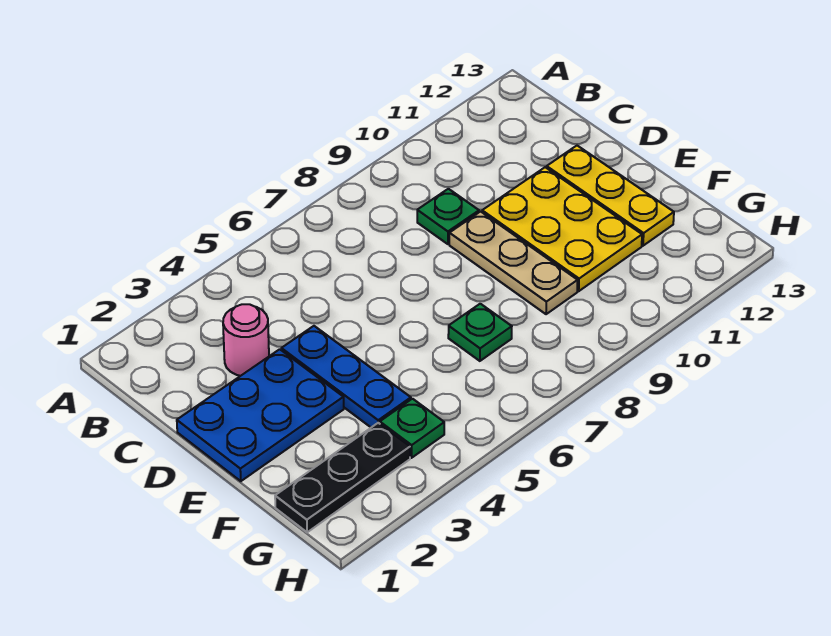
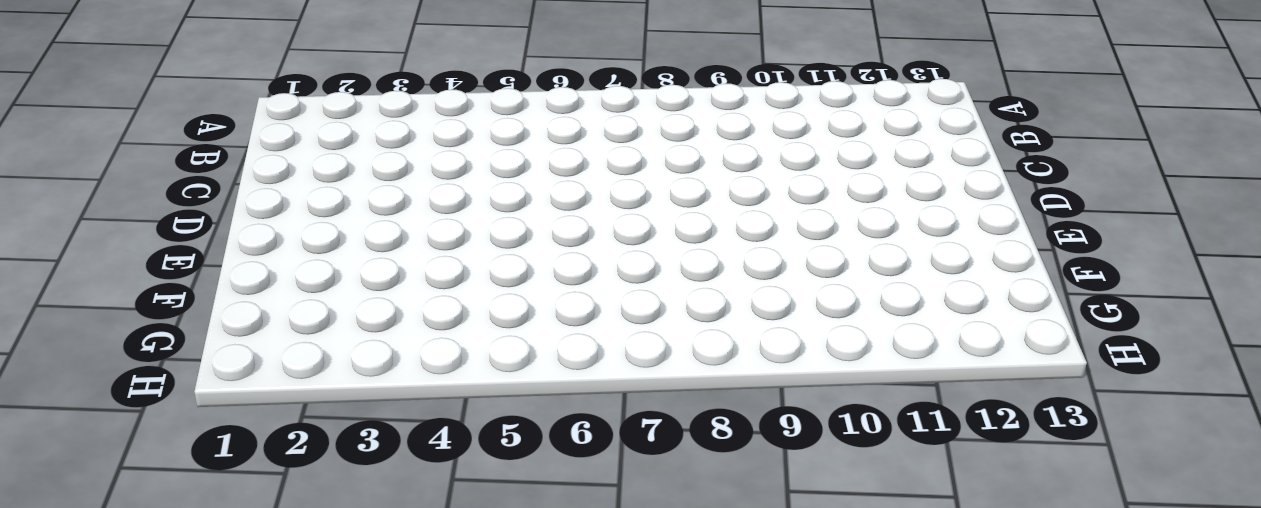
none -> pink 1x1 round brick [223,304,269,376]
none -> green 1x1 plate [417,189,479,244]

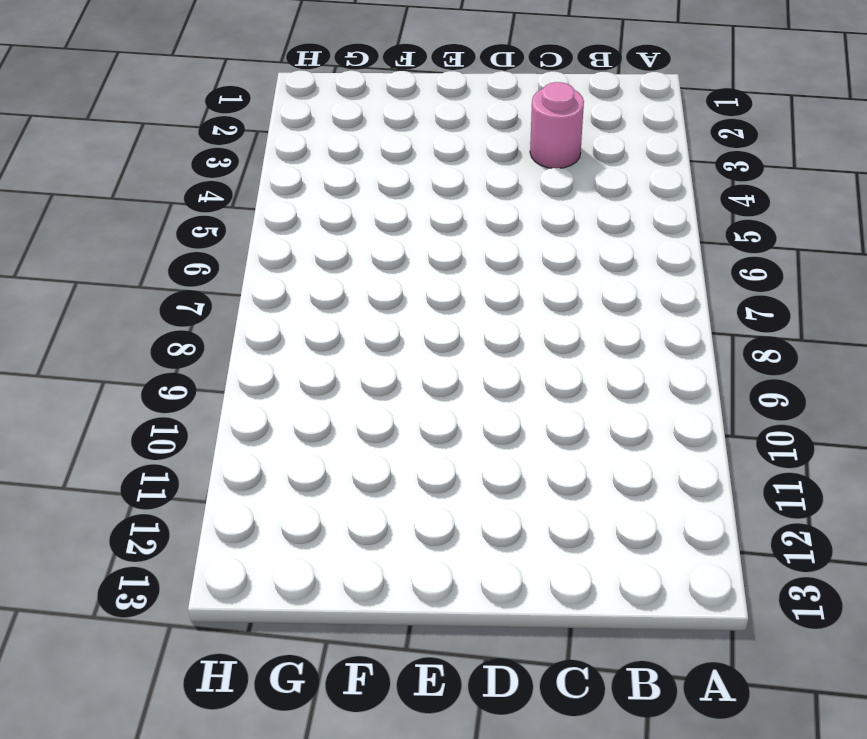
none -> green 1x1 plate [417,189,479,244]
none -> blue 2x3 plate [177,349,344,481]

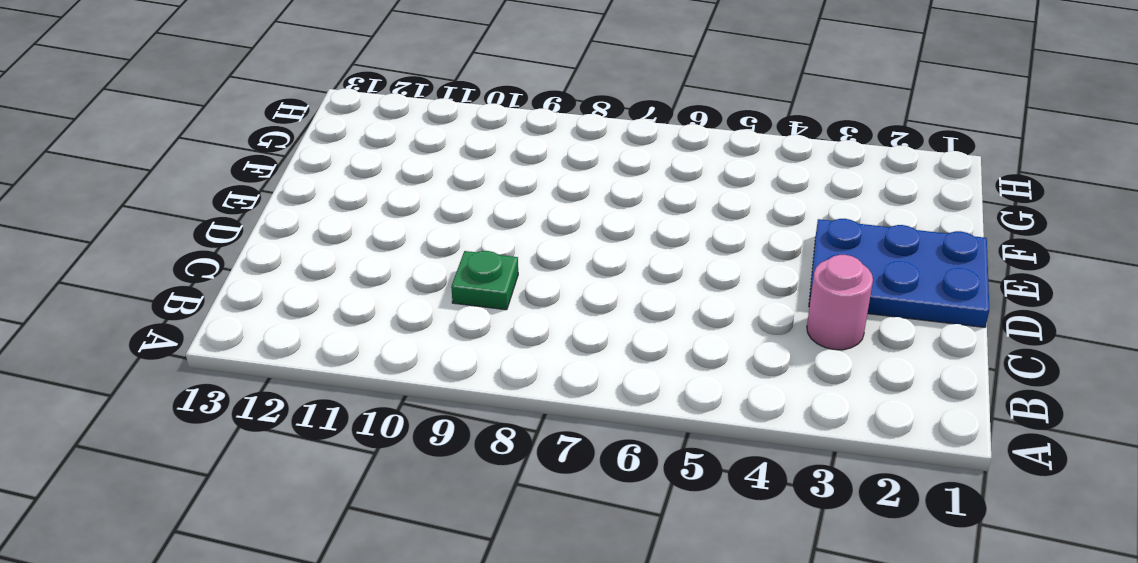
none -> blue 1x3 plate [281,326,411,427]
none -> tan 1x3 plate [449,212,578,314]

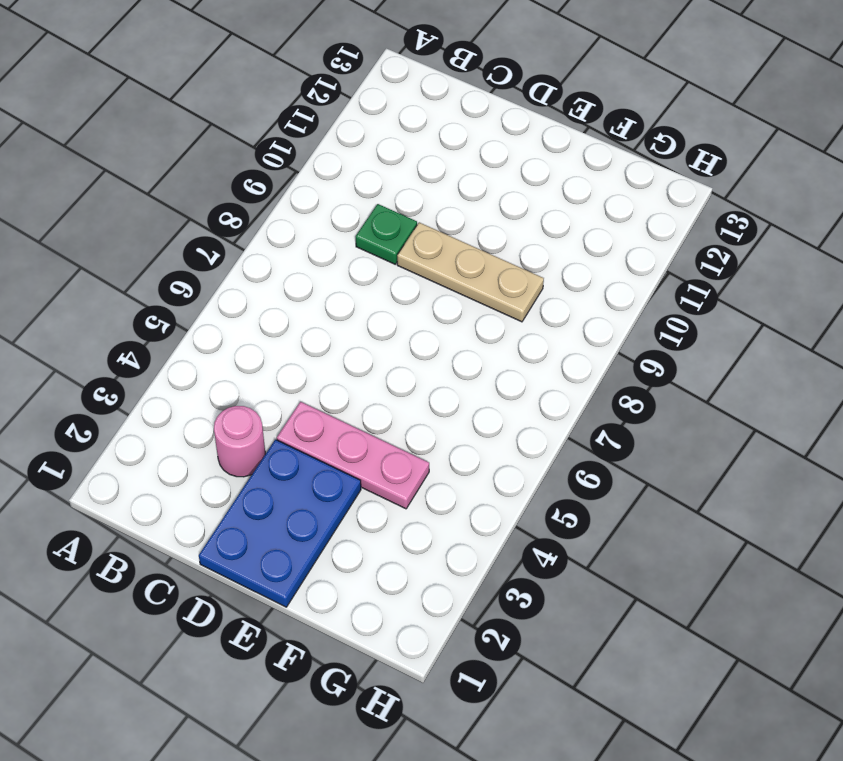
pink 1x3 plate [277,402,429,509] -> blue 1x3 plate [281,326,411,427]
none -> yellow 2x3 plate [482,167,642,291]
none -> yellow 1x3 plate [547,146,674,246]

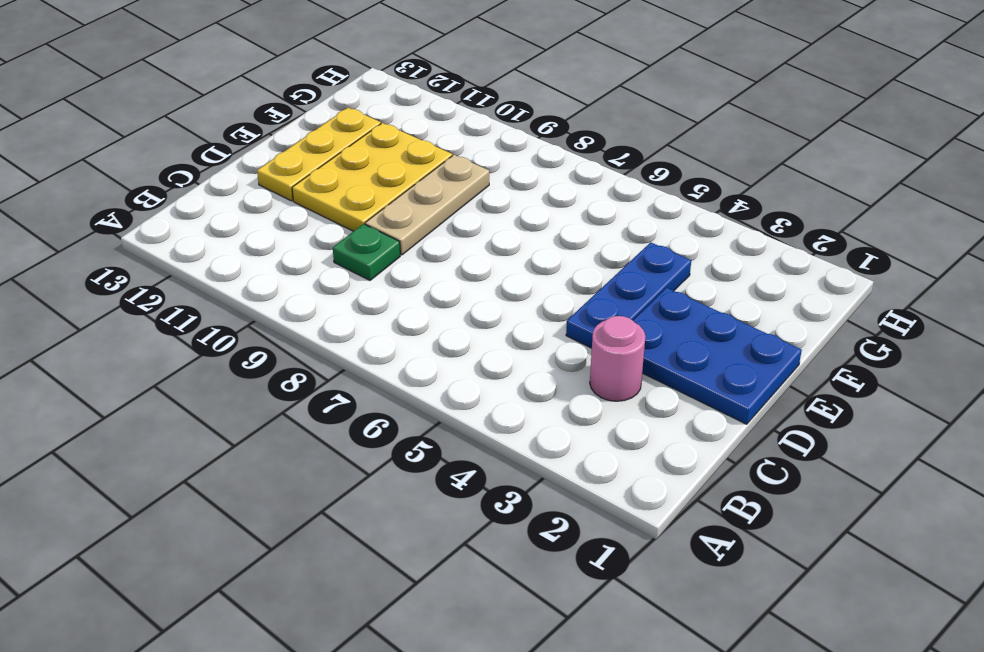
none -> green 1x1 plate [448,304,512,361]
none -> black 1x3 plate [275,423,410,532]

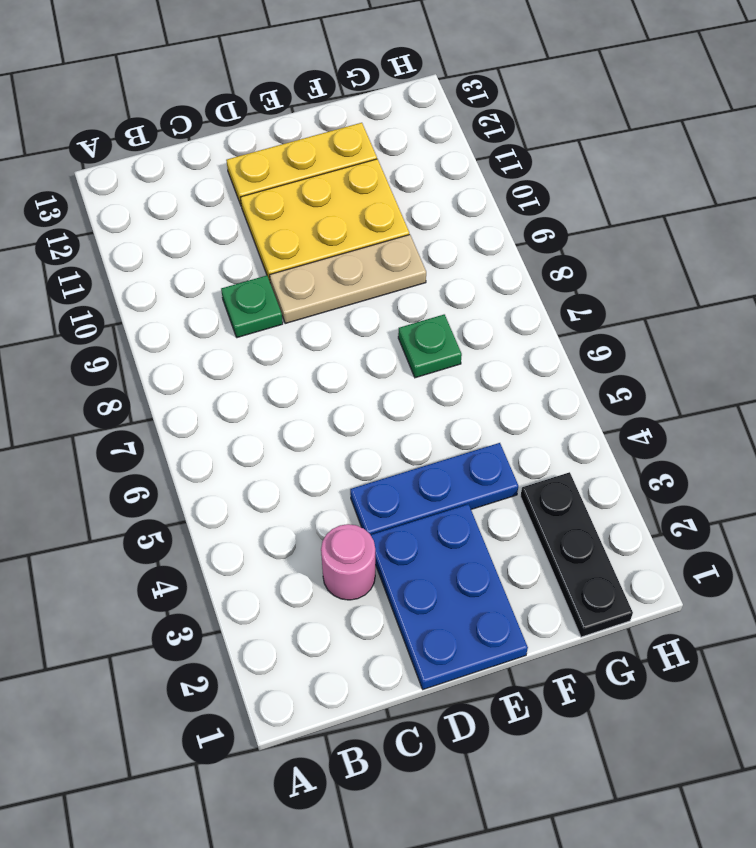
none -> green 1x1 plate [380,399,444,458]

